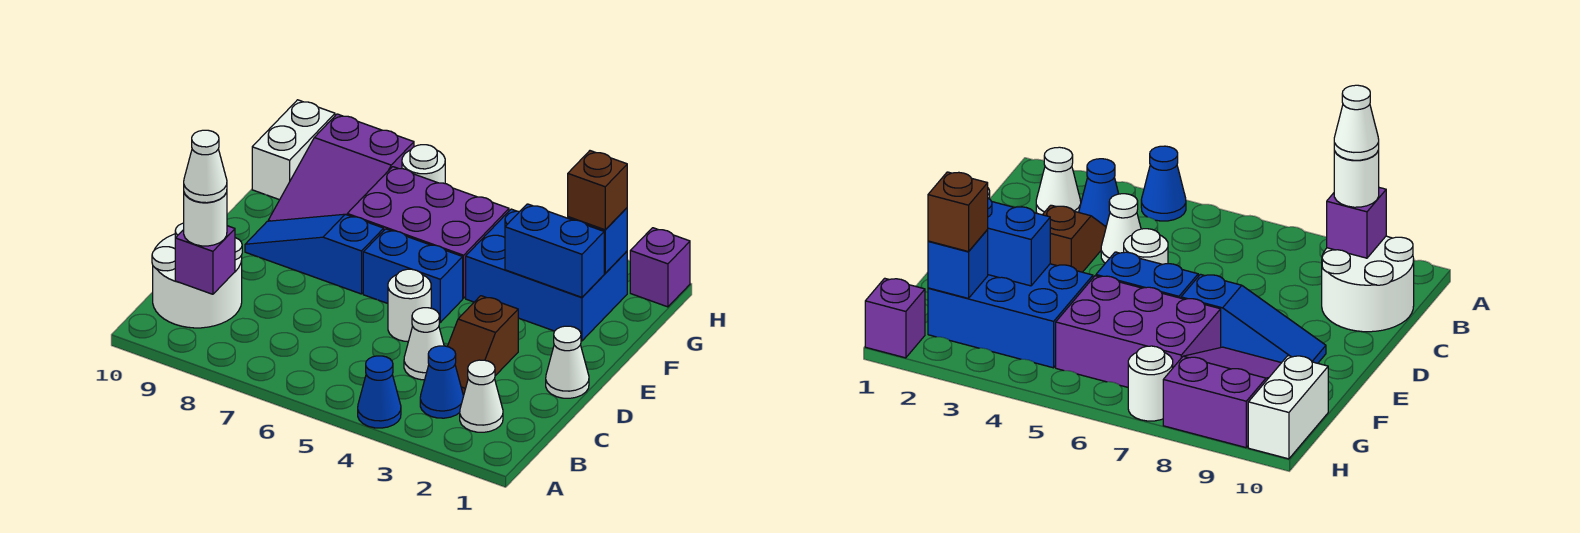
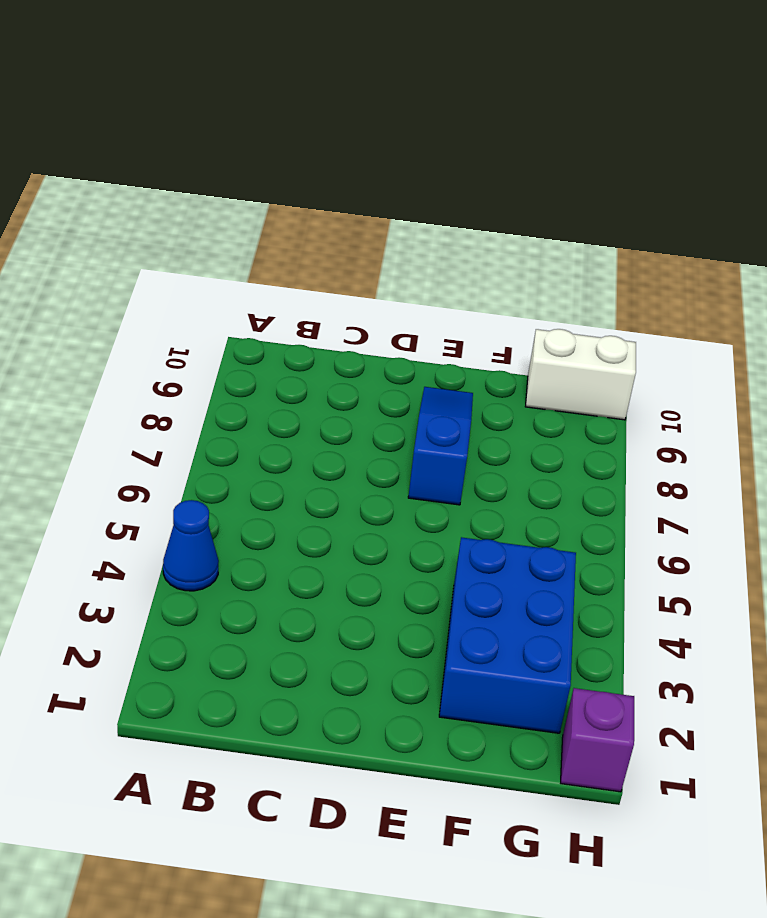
none -> white 1x1 cone [460,360,503,432]
none -> blue 1x1 cone [420,346,463,418]
none -> white 2x2 round brick [152,223,242,328]

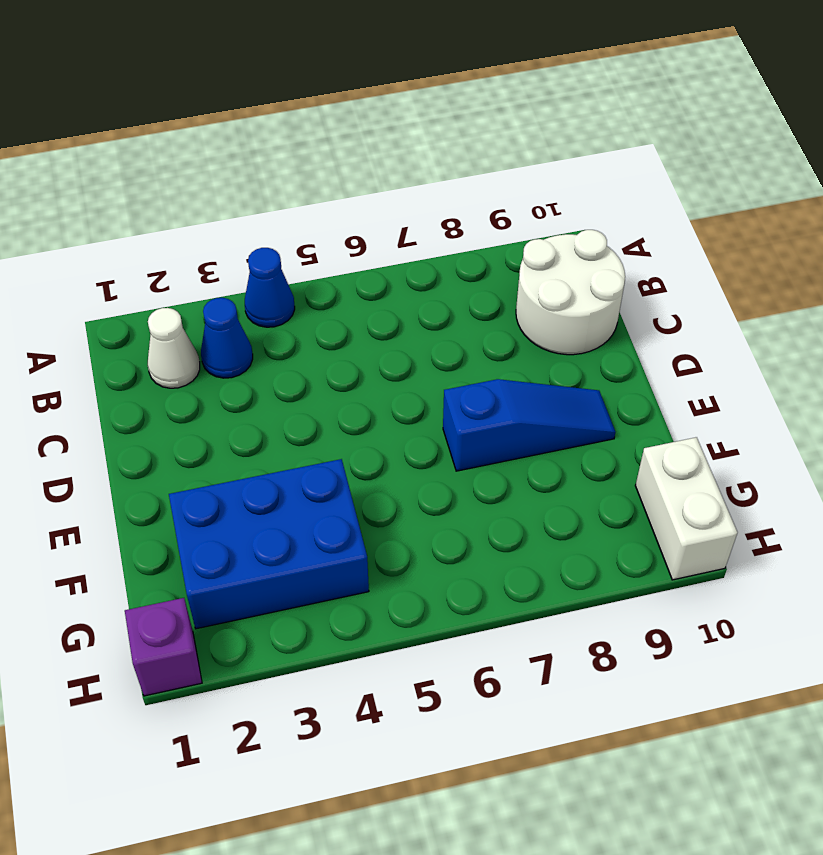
none -> brown 1x2 slope [447,296,518,395]
none -> white 1x1 cone [404,308,444,380]
none -> white 1x1 cone [546,326,589,398]

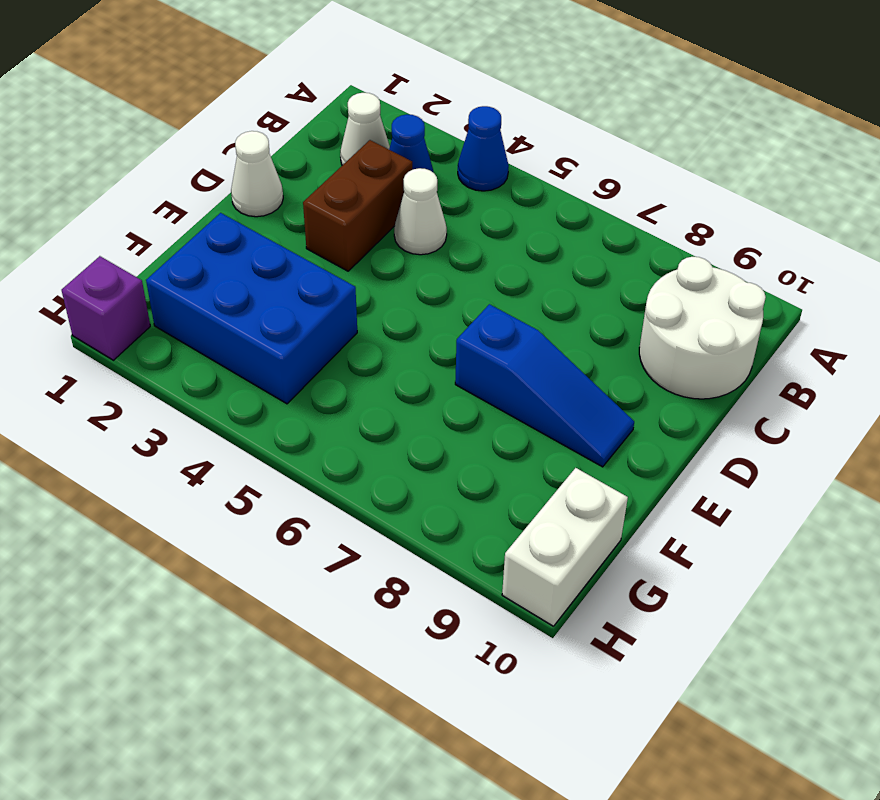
brown 1x2 brick [303,140,412,271] -> brown 1x2 slope [447,296,518,395]
none -> white 1x1 round brick [388,269,431,342]
none -> blue 1x2 brick [363,229,463,322]
none -> purple 2x3 brick [347,167,509,298]

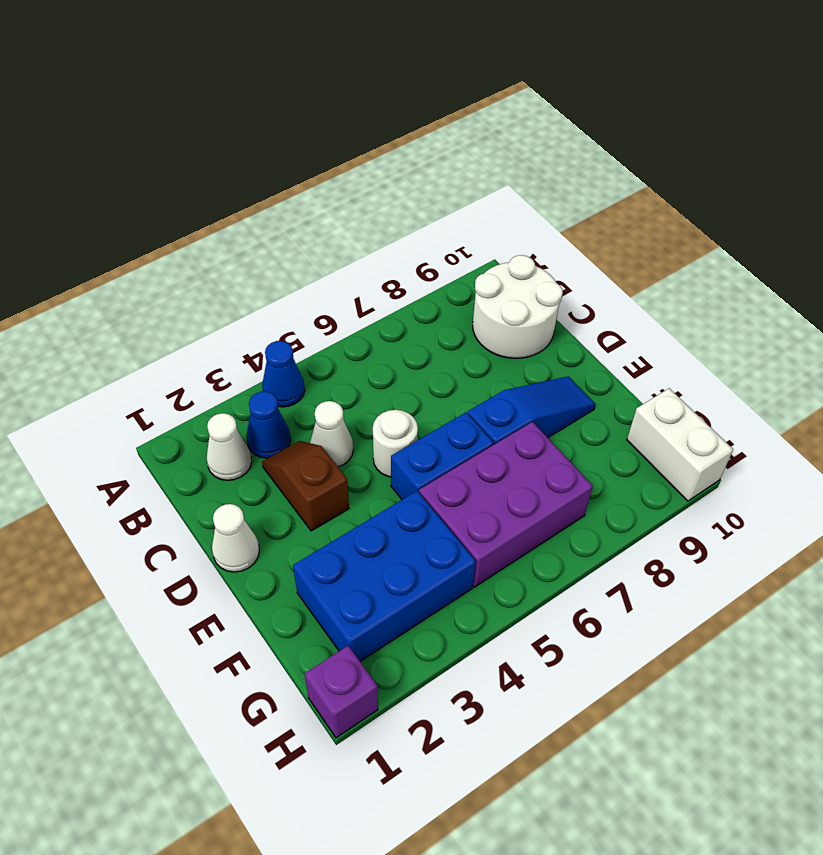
none -> purple 2x3 slope [268,114,414,221]
none -> white 1x1 round brick [402,145,445,183]
none -> purple 1x1 brick [175,226,235,294]

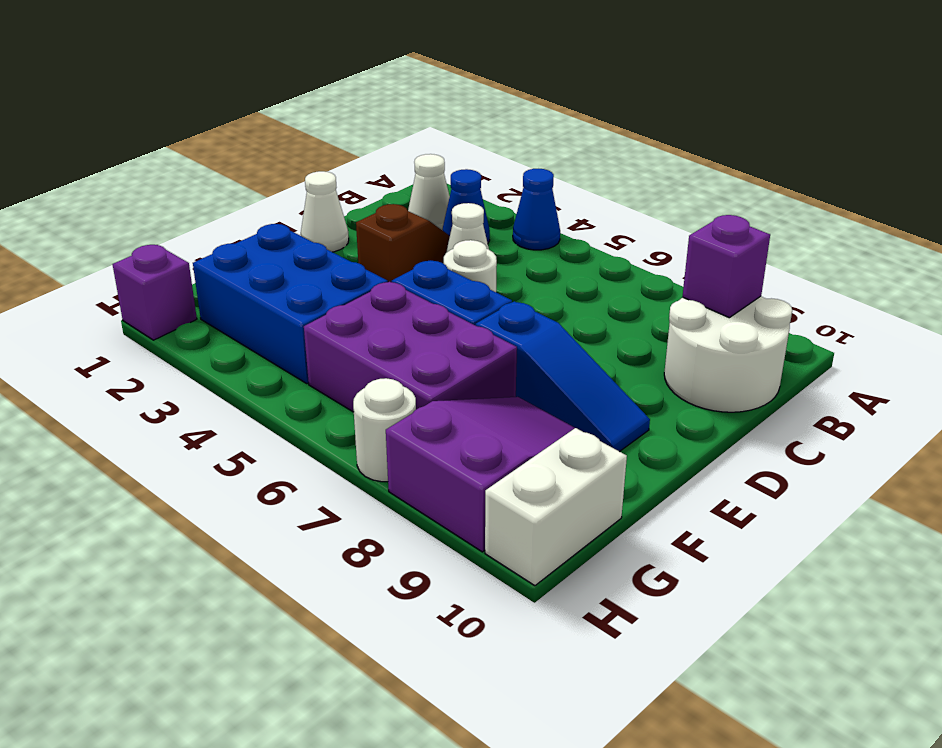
none -> blue 1x2 brick [505,204,604,297]
none -> blue 1x1 brick [568,208,627,273]
none -> white 1x1 round brick [184,192,227,246]

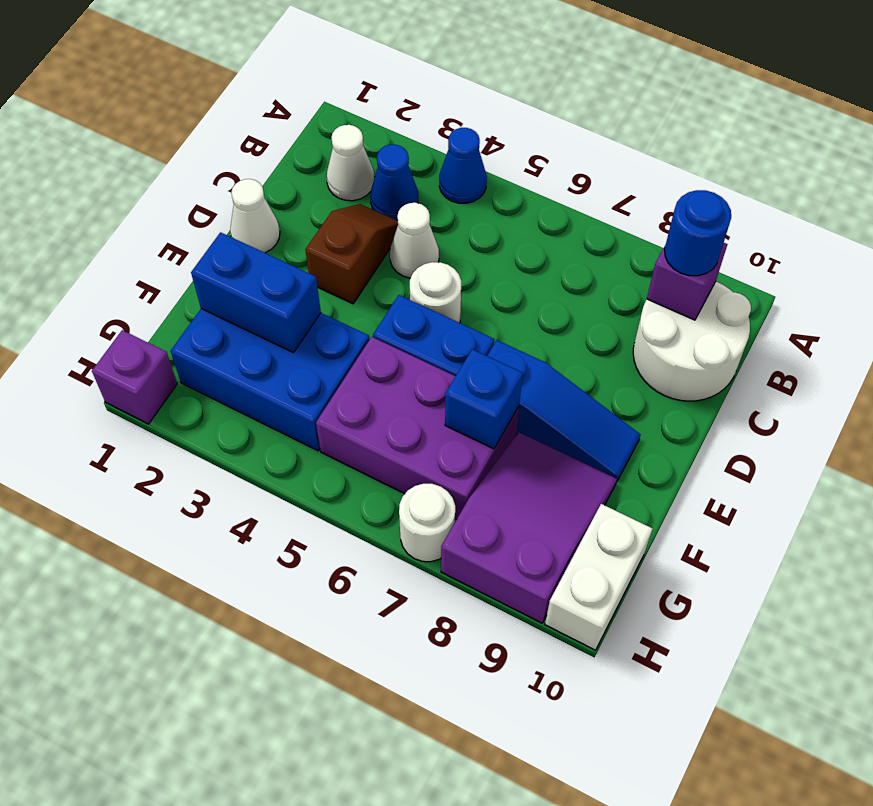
blue 1x1 round brick [665,190,731,276] -> white 1x1 round brick [184,192,227,246]
blue 1x1 brick [445,349,523,449] -> blue 1x1 brick moved to [568,208,627,273]
none -> brown 1x1 brick [568,151,627,230]
none -> white 1x1 cone [184,130,227,203]

